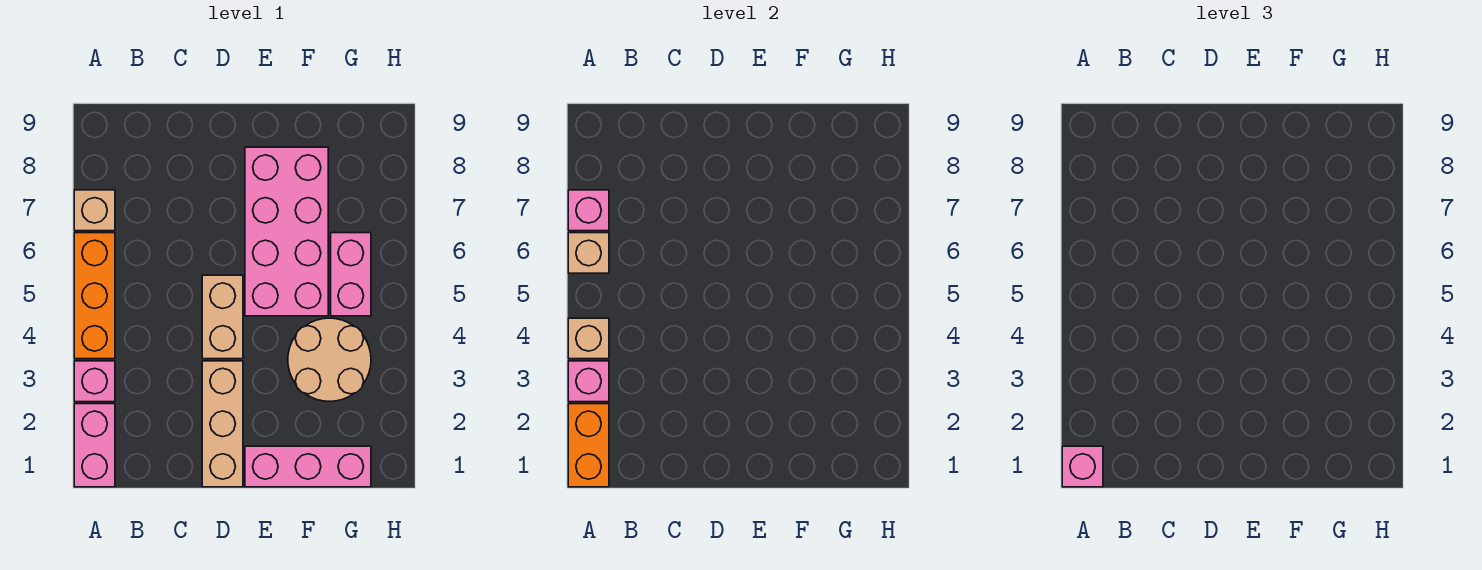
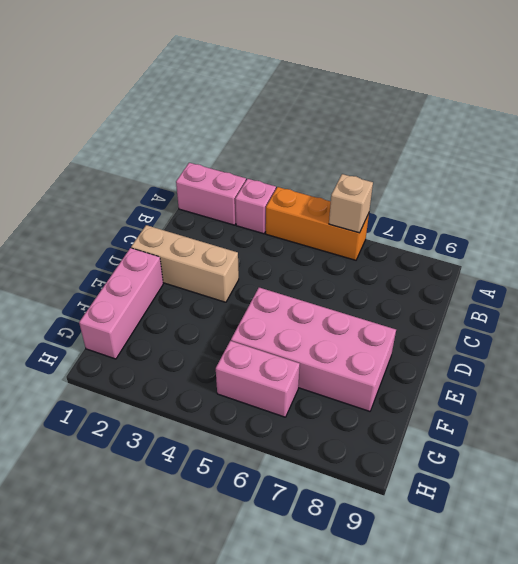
none -> tan 1x1 brick [74,190,115,231]
none -> tan 1x2 brick [202,275,243,359]
none -> tan 2x2 round brick [288,318,371,401]

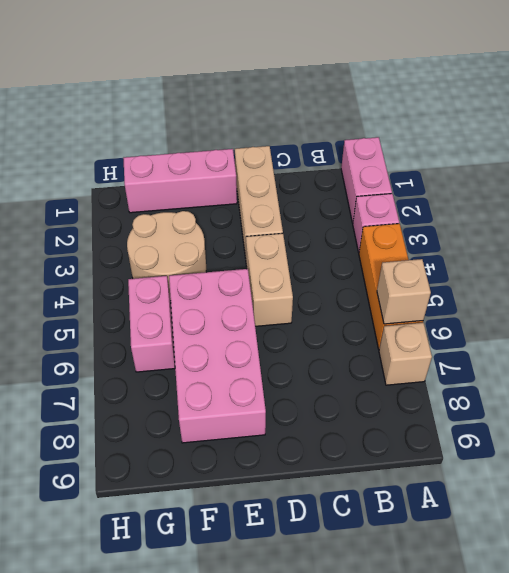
none -> orange 1x2 brick [568,404,609,487]
none -> pink 1x1 brick [568,361,609,402]
none -> tan 1x1 brick [568,318,609,359]

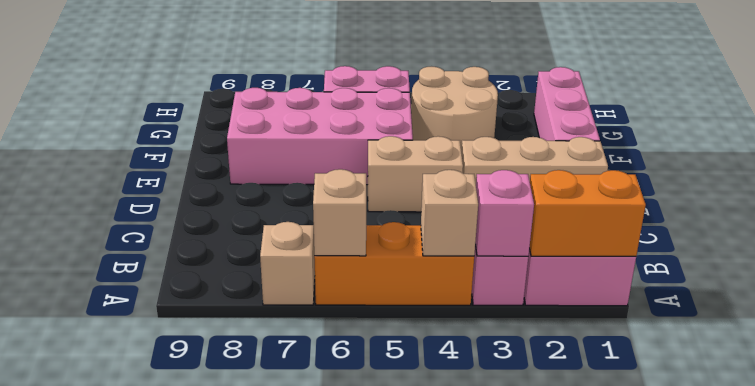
none -> pink 1x1 brick [568,190,609,231]
none -> pink 1x1 brick [1062,446,1103,487]

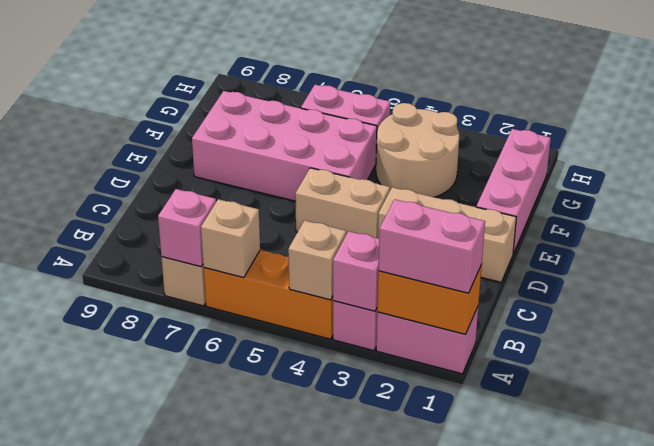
pink 1x2 brick [378,199,485,293] -> pink 1x1 brick [1062,446,1103,487]

